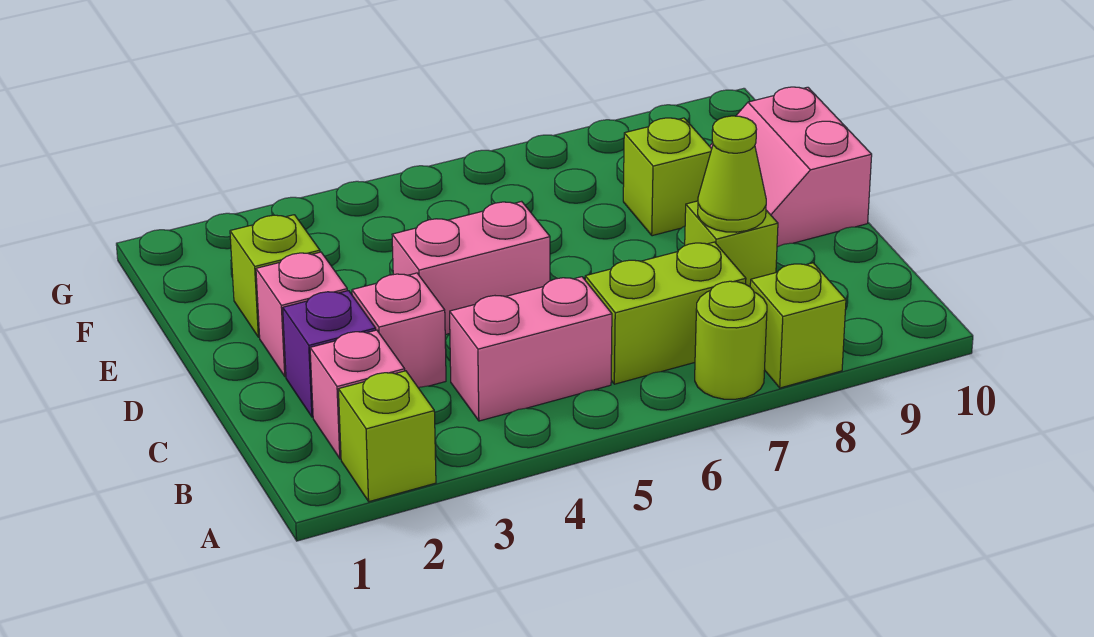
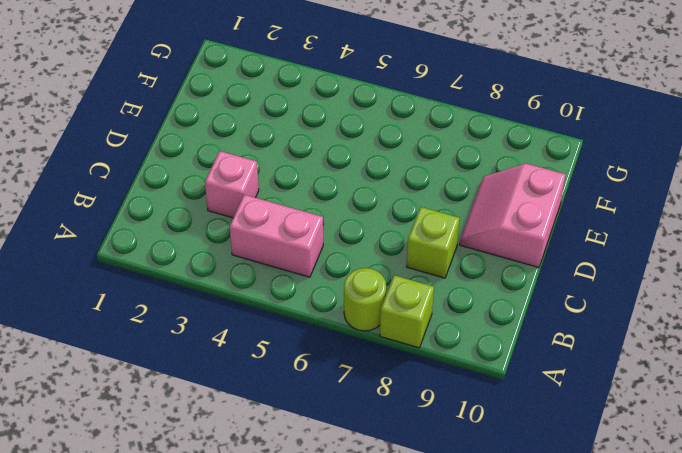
none -> lime 1x1 brick [338,371,436,502]
none -> pink 1x1 brick [310,330,405,459]
none -> lime 1x2 brick [585,242,746,384]

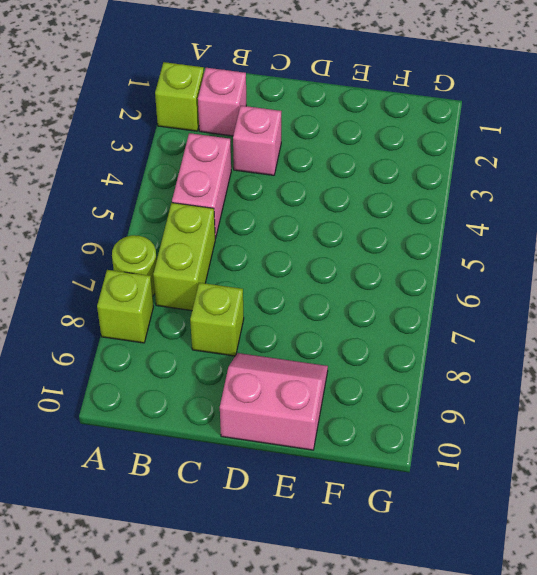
none -> purple 1x1 brick [283,291,376,417]
none -> pink 1x1 brick [256,252,347,377]
none -> pink 1x2 brick [392,201,550,335]

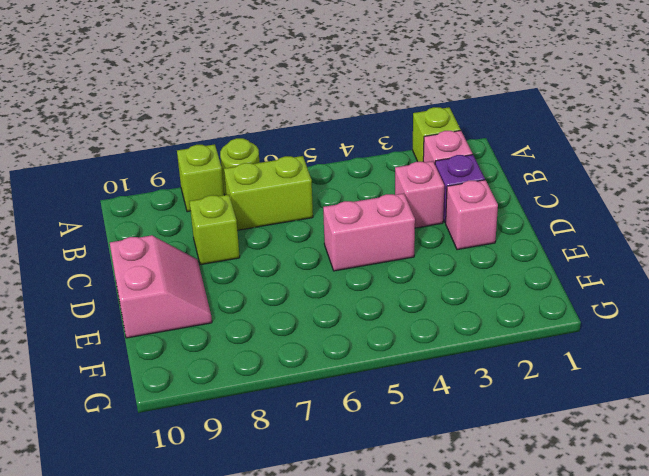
none -> pink 1x2 brick [450,277,612,421]
none -> lime 1x1 brick [230,215,320,337]
none -> lime 1x1 brick [623,118,712,236]

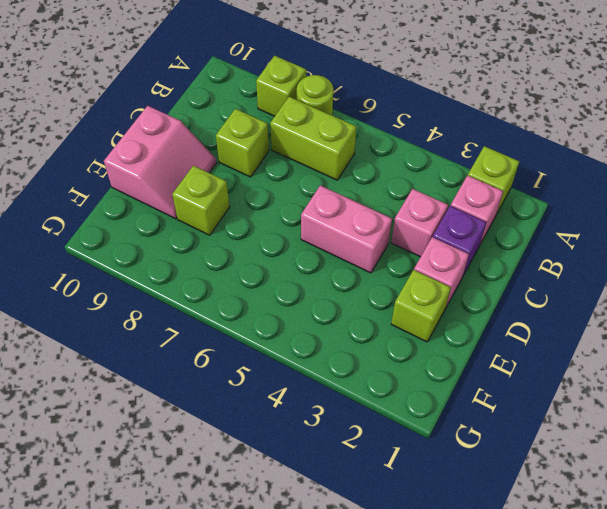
none -> pink 1x2 brick [450,277,612,421]
none -> lime 1x1 cone [698,116,766,232]

